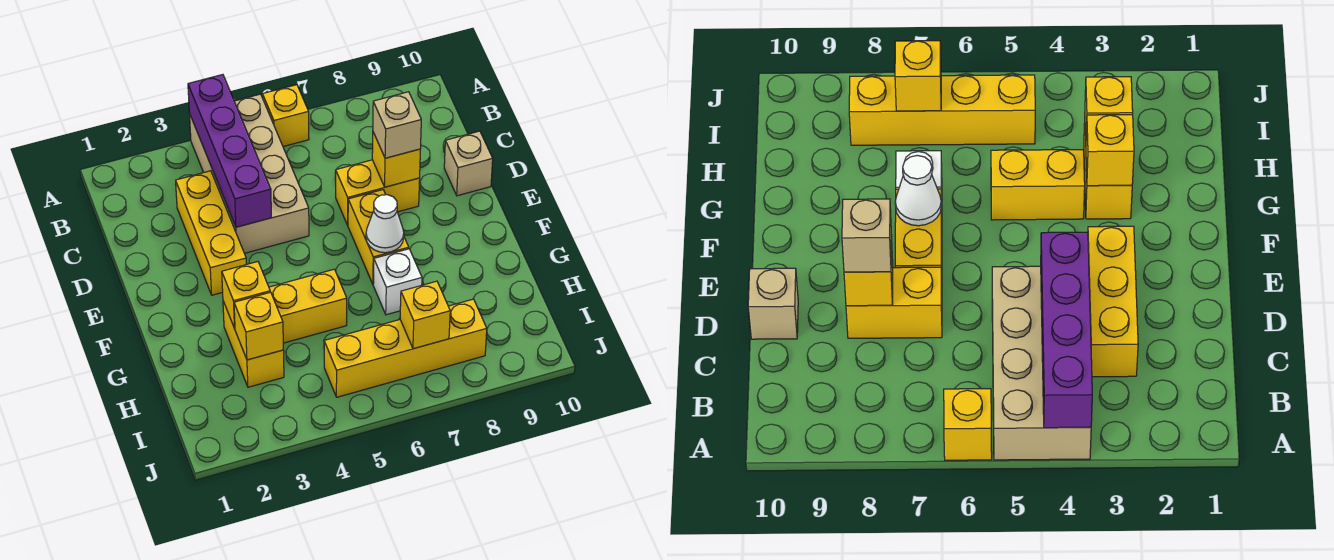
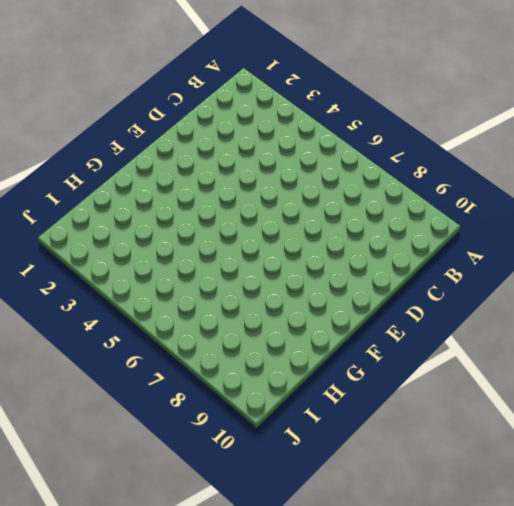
none -> tan 2x4 brick [189,94,309,253]
none -> yellow 1x1 brick [263,85,309,147]
none -> yellow 1x3 brick [176,171,246,295]

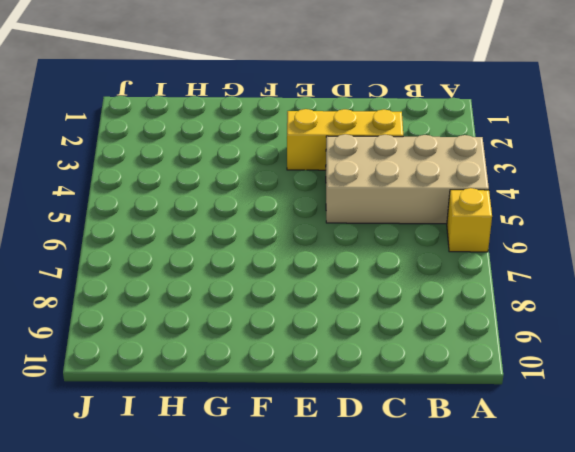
none -> yellow 1x2 brick [335,160,420,225]
none -> tan 1x1 brick [444,131,493,196]
none -> yellow 1x2 brick [348,190,409,284]

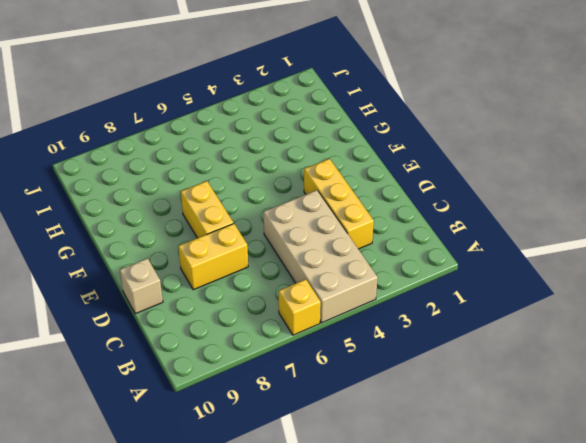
none -> yellow 1x2 brick [223,301,284,387]
none -> yellow 1x2 brick [269,269,347,343]
none -> white 1x1 brick [373,249,422,315]

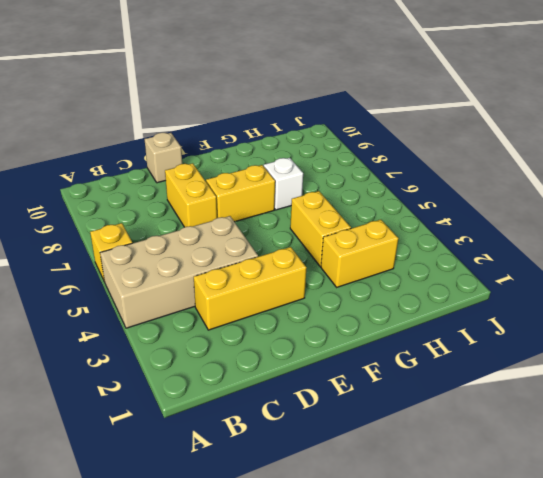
none -> yellow 1x4 brick [324,299,487,397]
none -> purple 1x4 brick [188,75,271,227]
none -> yellow 1x1 brick [372,132,420,187]

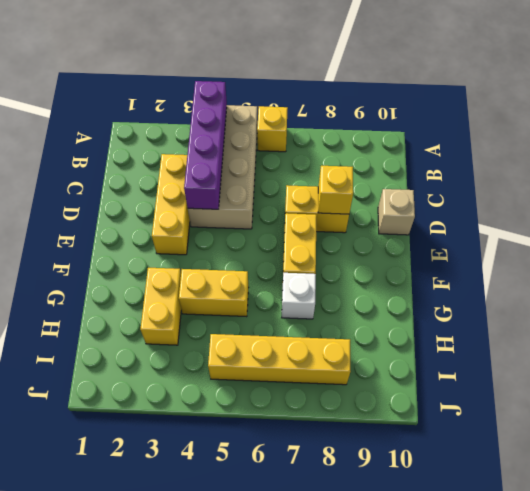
none -> white 1x1 cone [366,195,404,253]
none -> yellow 1x1 brick [222,262,270,328]
none -> yellow 1x1 brick [234,292,283,360]

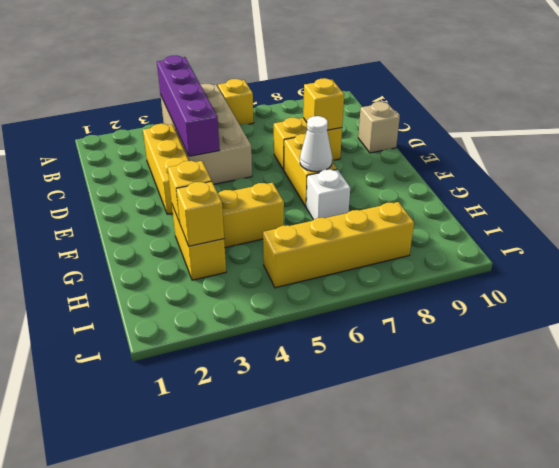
none -> yellow 1x1 brick [400,281,450,349]
none -> tan 1x1 brick [373,92,421,158]

